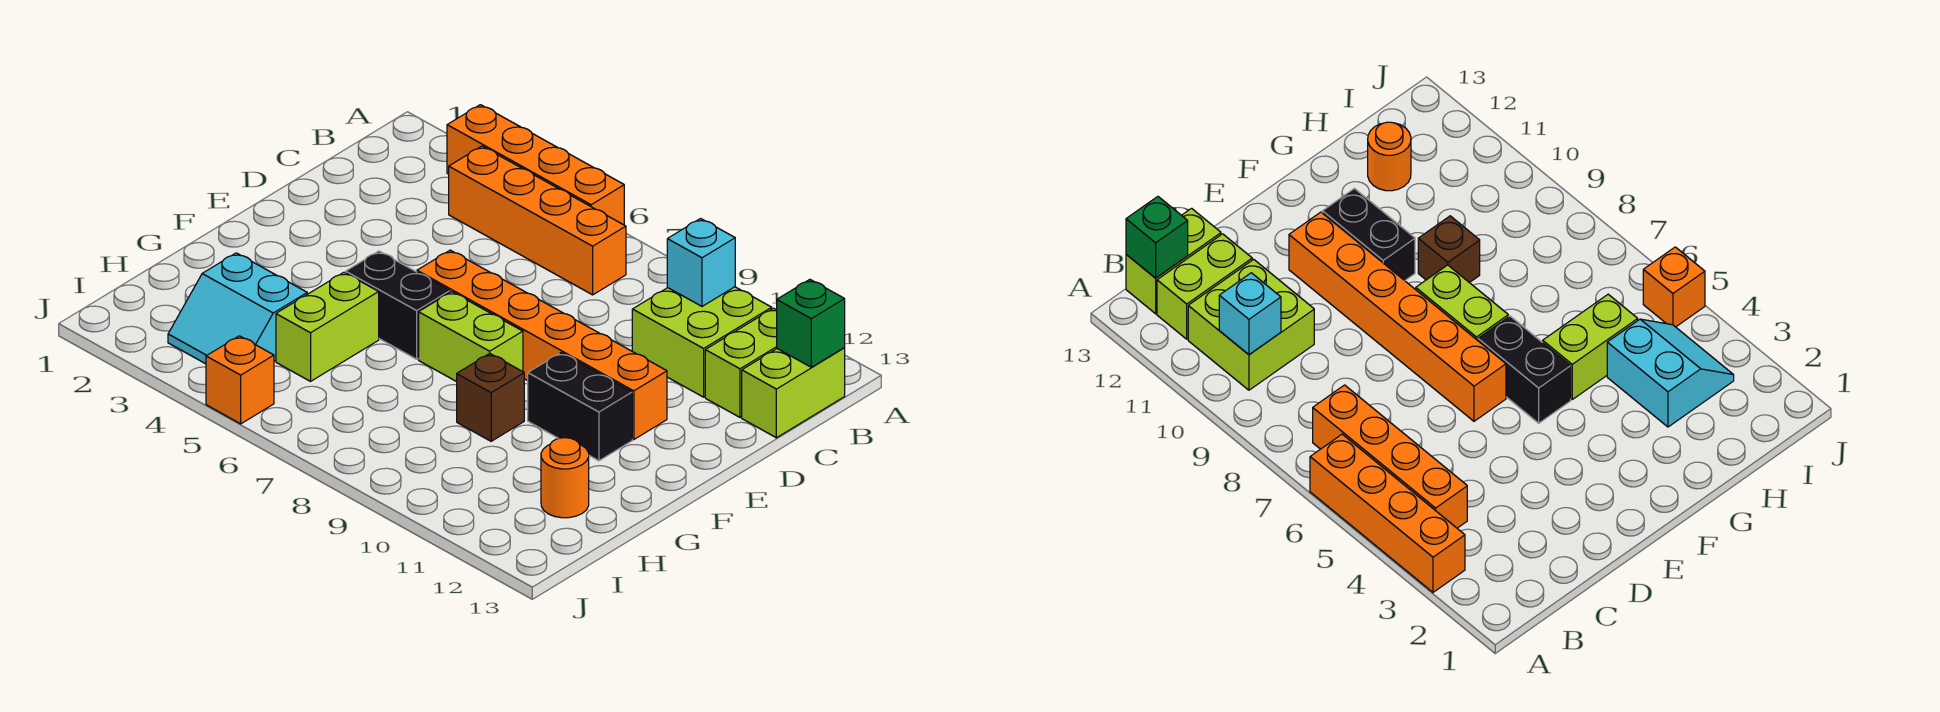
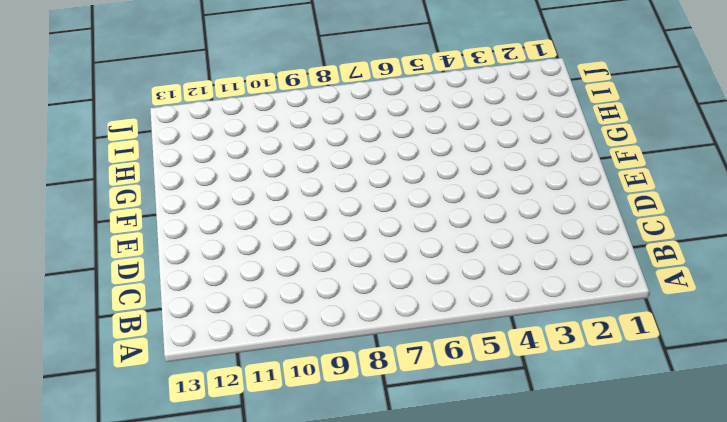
none -> orange 1x4 brick [447,105,624,225]
none -> orange 1x4 brick [449,146,626,295]
none -> lime 2x2 brick [632,287,772,397]

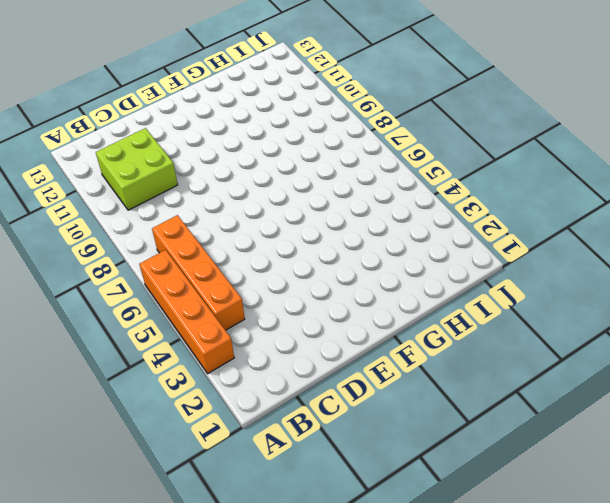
none -> lime 1x2 brick [705,308,777,417]
none -> lime 1x2 brick [742,348,845,438]
none -> orange 1x6 brick [417,250,667,440]

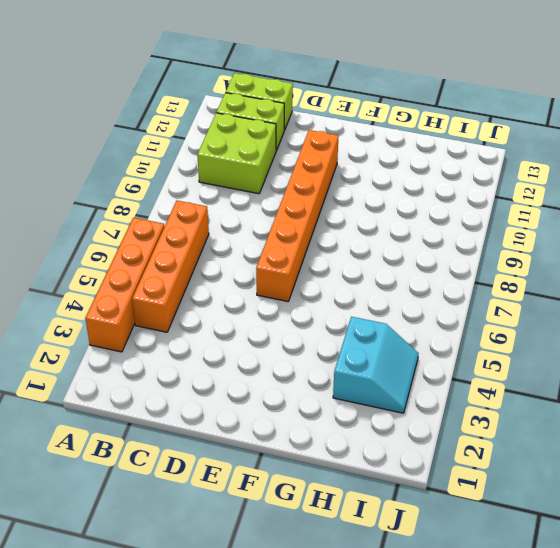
none -> black 1x2 brick [346,251,450,359]
none -> lime 1x2 brick [419,292,523,382]
none -> black 1x2 brick [528,353,632,461]

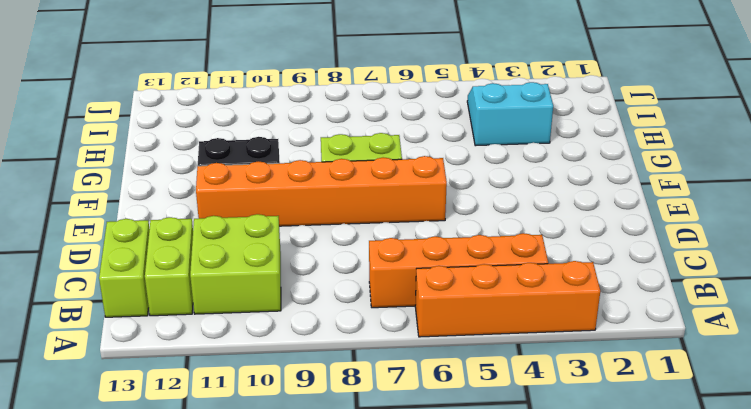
none -> black 1x2 brick [346,251,450,359]
none -> lime 1x2 brick [276,272,379,381]
none -> brown 1x1 brick [457,353,524,441]

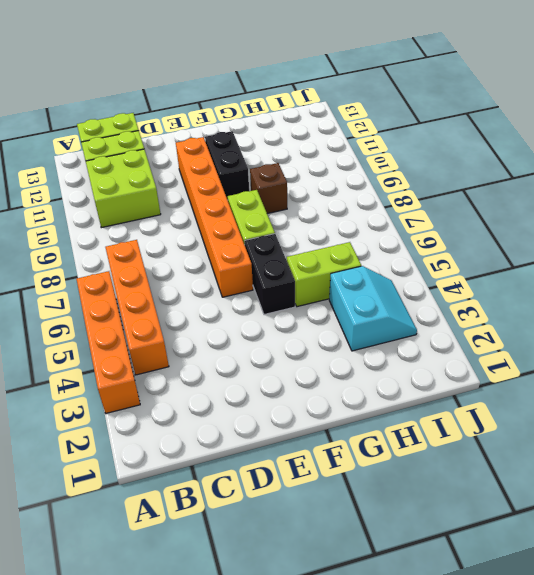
none -> orange 1x1 round brick [541,438,589,518]
none -> orange 1x1 brick [206,336,274,424]
none -> cyan 1x1 brick [667,219,735,306]

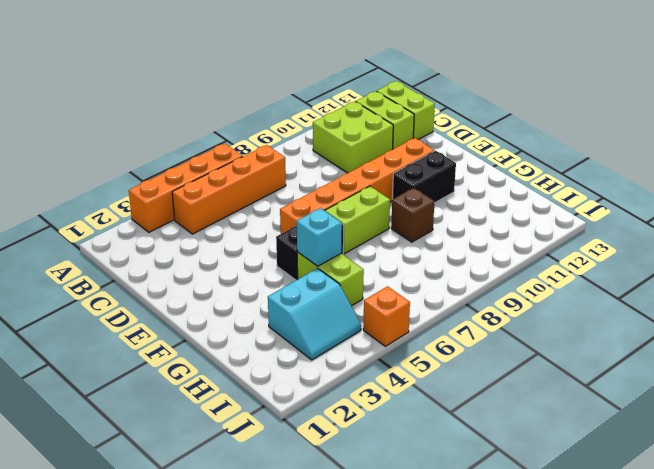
cyan 1x1 brick [297,208,342,266] -> cyan 1x1 brick moved to [667,219,735,306]
none -> orange 1x1 round brick [541,438,589,518]
none -> green 1x1 brick [777,280,845,367]

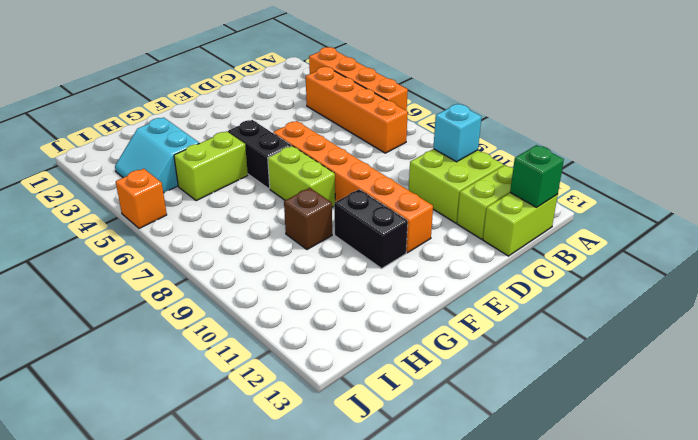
none -> orange 1x1 round brick [541,438,589,518]

